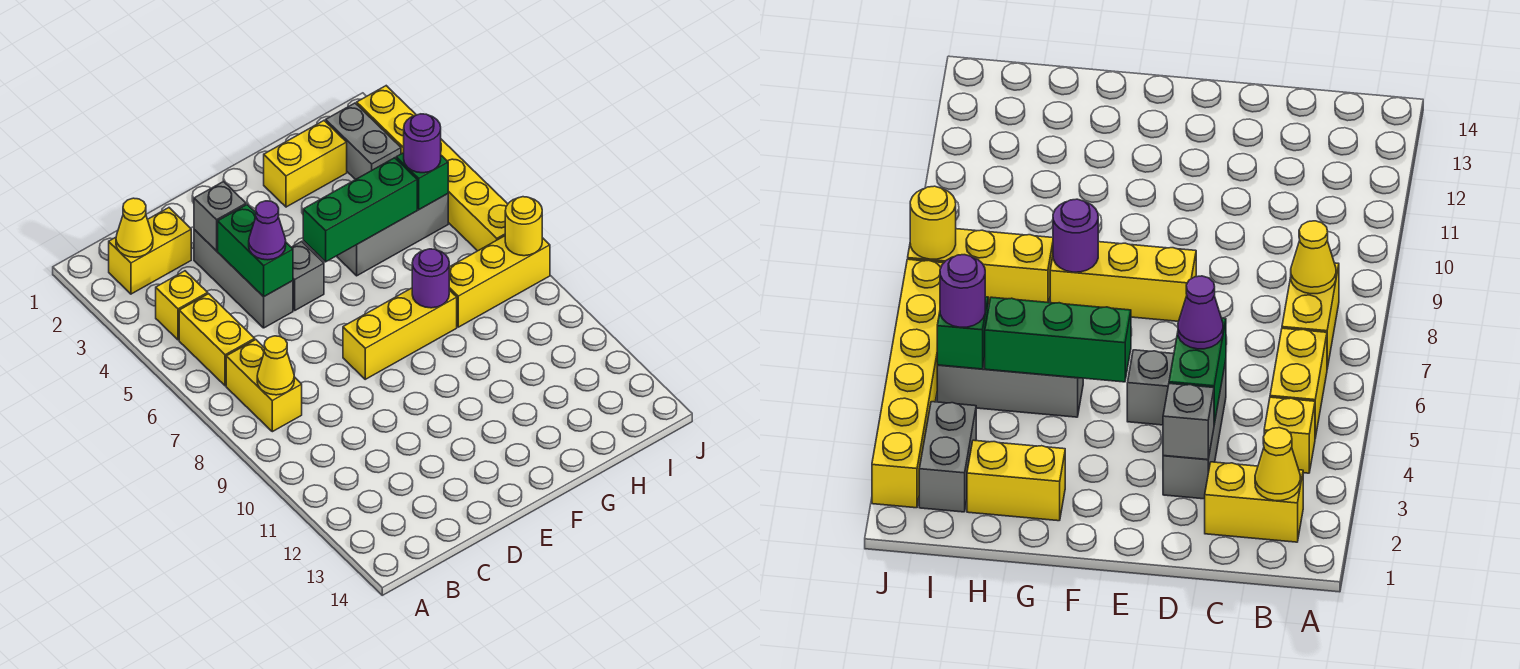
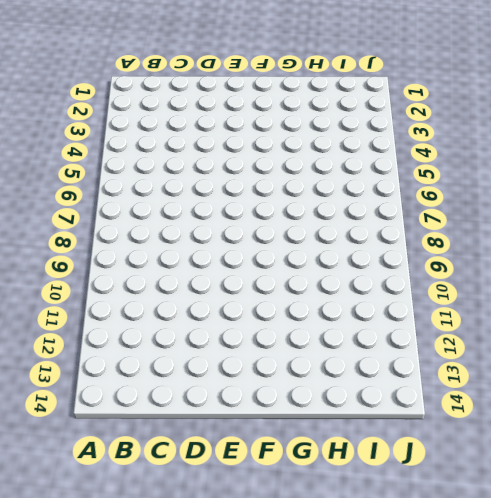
none -> yellow 1x2 brick [109,208,191,294]
none -> yellow 1x1 brick [156,271,208,340]
none -> yellow 1x2 brick [179,294,255,386]

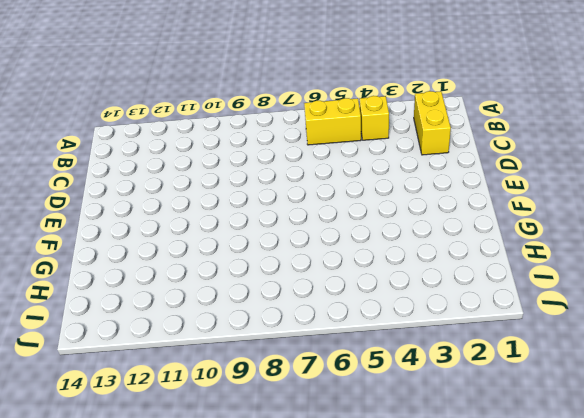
none -> yellow 1x2 brick [226,340,302,432]
none -> grey 1x3 brick [194,230,293,328]
none -> grey 1x1 brick [292,241,324,310]

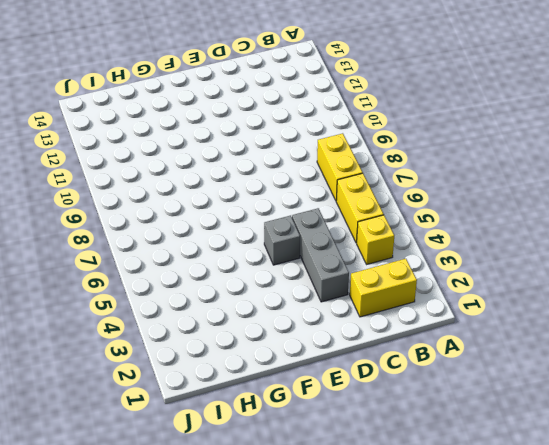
none -> yellow 1x3 brick [343,288,457,379]
none -> yellow 1x2 brick [264,121,347,207]
none -> grey 1x3 brick [337,194,448,276]

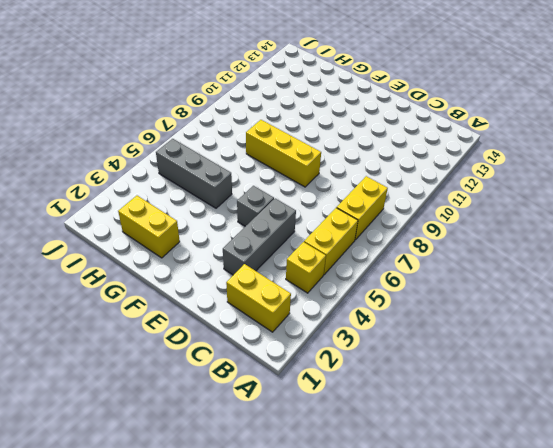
none -> yellow 1x3 brick [449,236,550,327]
none -> grey 1x2 brick [326,103,401,180]
none -> yellow 1x6 brick [357,86,508,251]

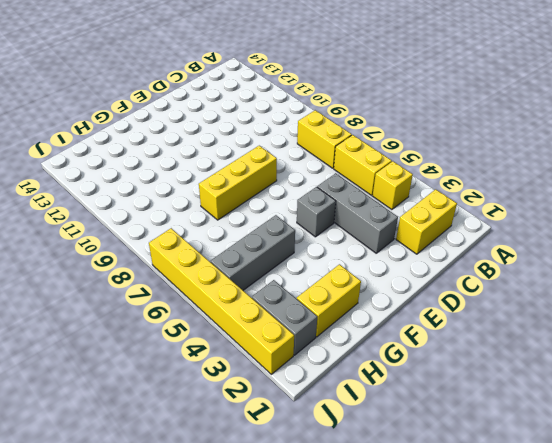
none -> yellow 1x3 brick [449,236,550,327]
none -> yellow 1x1 cone [116,198,153,257]
none -> yellow 1x1 cone [257,336,294,395]

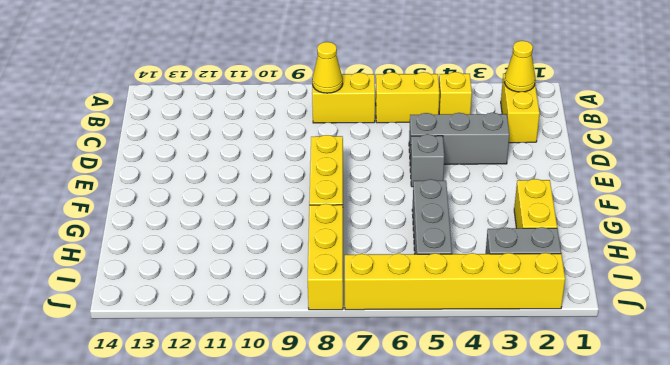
none -> grey 1x1 brick [194,181,246,251]
none -> green 1x2 brick [218,205,293,297]
none -> green 1x3 brick [303,158,417,262]

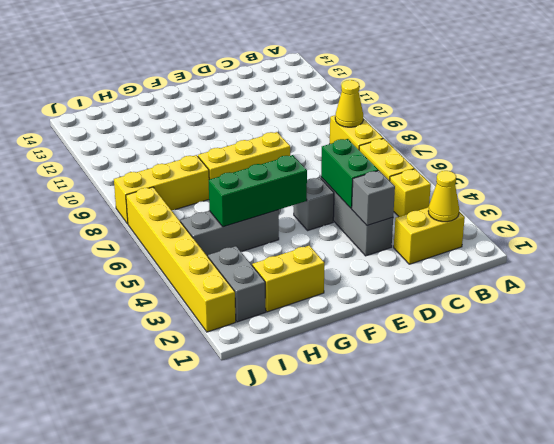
none -> purple 1x1 round brick [412,249,449,308]
none -> green 1x1 brick [396,153,448,209]
none -> yellow 1x1 round brick [505,197,542,256]

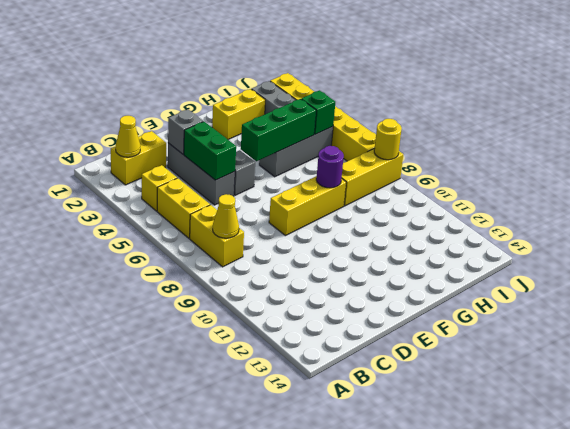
none -> purple 1x1 cone [249,201,286,260]
none -> purple 1x1 round brick [404,114,441,173]

